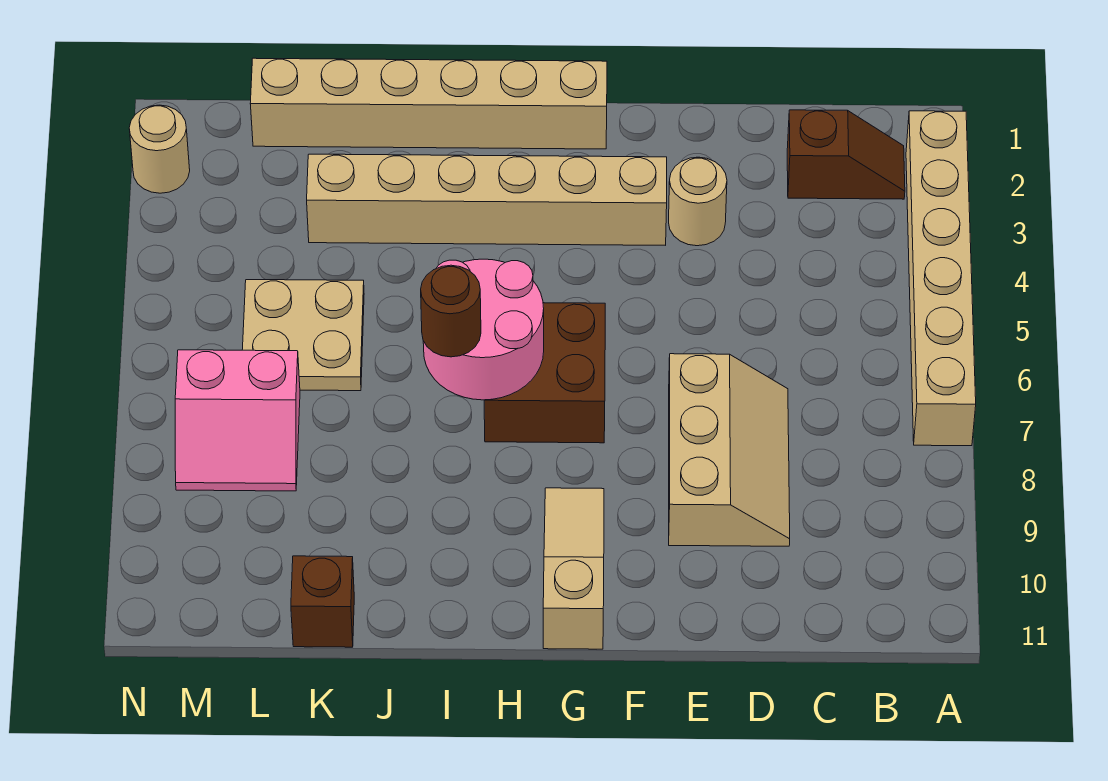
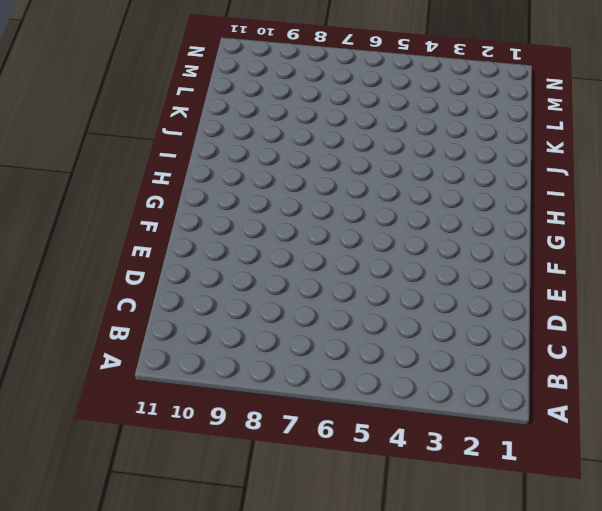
none -> tan 1x6 brick [906,111,976,446]
none -> brown 1x2 slope [787,110,905,199]
none -> tan 2x3 slope [669,354,790,546]

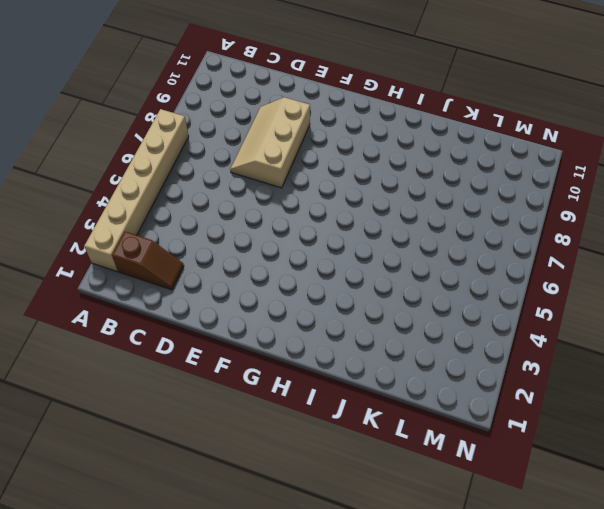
brown 1x2 slope [112,232,184,290] -> brown 1x2 slope turned to [787,110,905,199]
none -> tan 1x1 round brick [669,157,727,246]
none -> tan 1x6 brick [307,154,667,245]
none -> tan 1x6 brick [250,58,607,149]

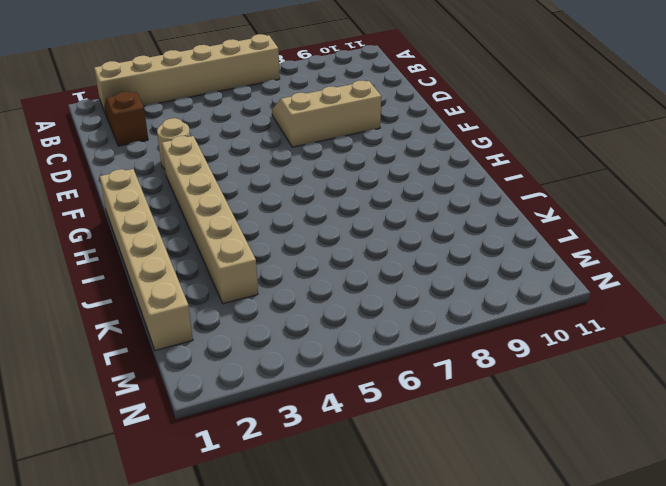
none -> brown 2x2 brick [484,303,605,443]
none -> tan 1x3 slope [543,488,604,649]
none -> tan 2x2 plate [242,280,364,391]

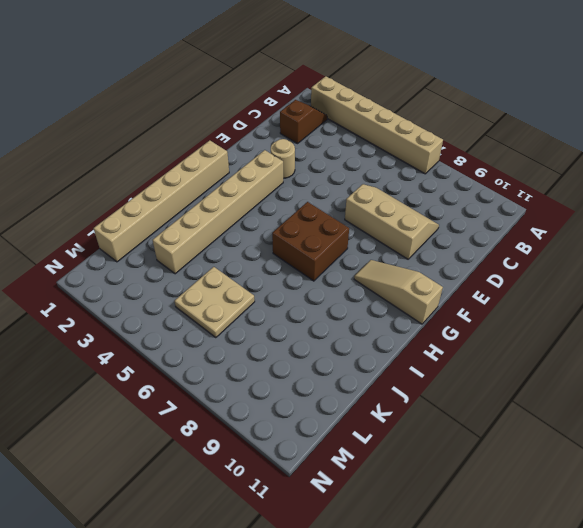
none -> brown 1x1 brick [291,556,354,647]
none -> pink 2x2 slope [175,350,300,491]
none -> tan 1x1 round brick [129,105,190,193]

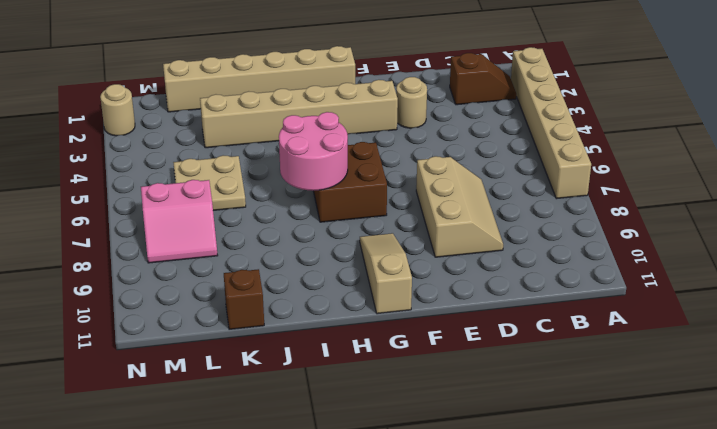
none -> brown 1x1 round brick [421,265,481,357]

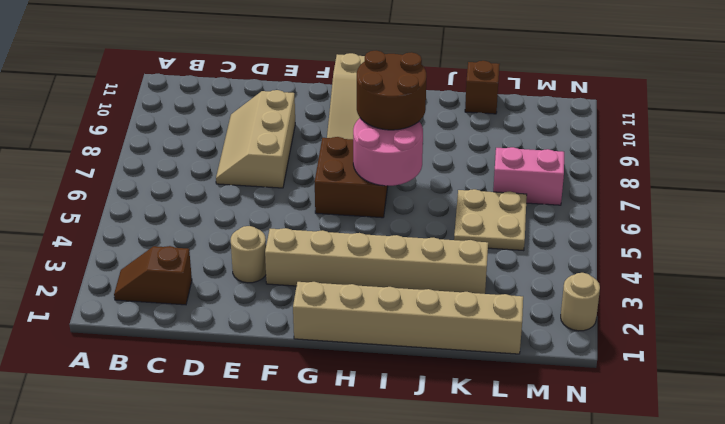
brown 2x2 round brick [357,51,427,130] -> brown 1x1 round brick [421,265,481,357]
none -> tan 1x6 brick [906,111,976,446]

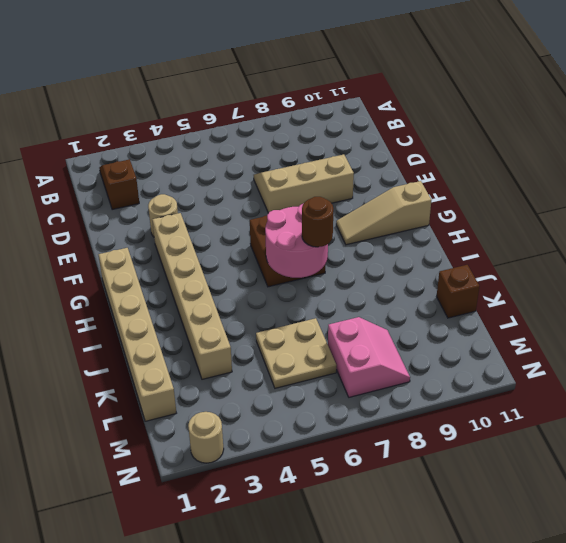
none -> tan 1x6 brick [906,111,976,446]

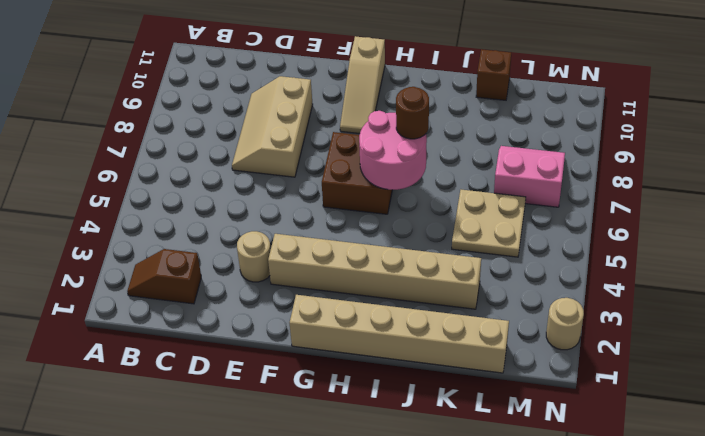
none -> tan 1x6 brick [906,111,976,446]

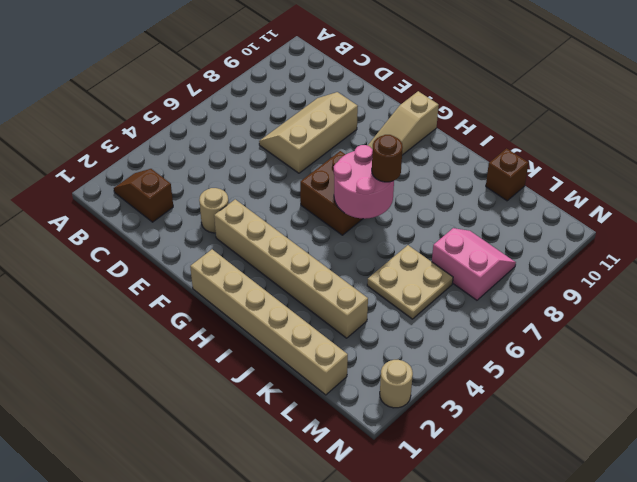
none -> tan 1x6 brick [906,111,976,446]

